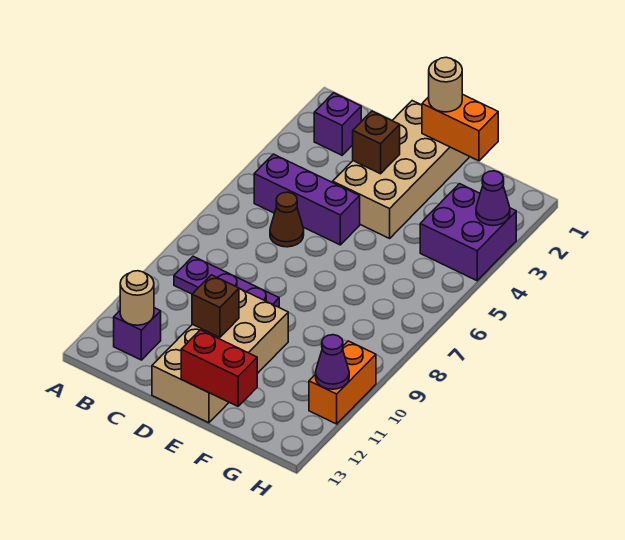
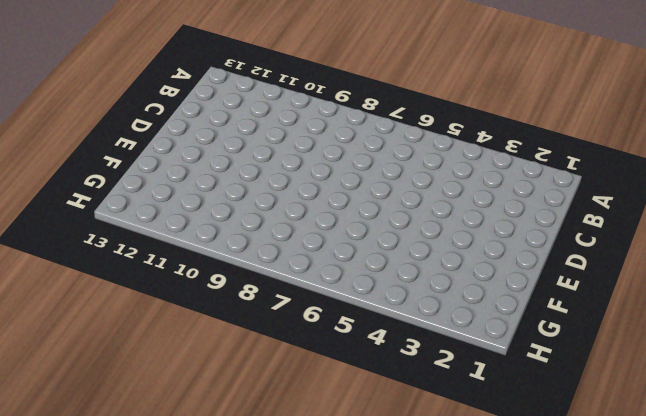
none -> purple 1x1 brick [314,93,361,155]
none -> purple 1x3 brick [254,154,360,245]
none -> purple 1x3 plate [174,256,279,307]

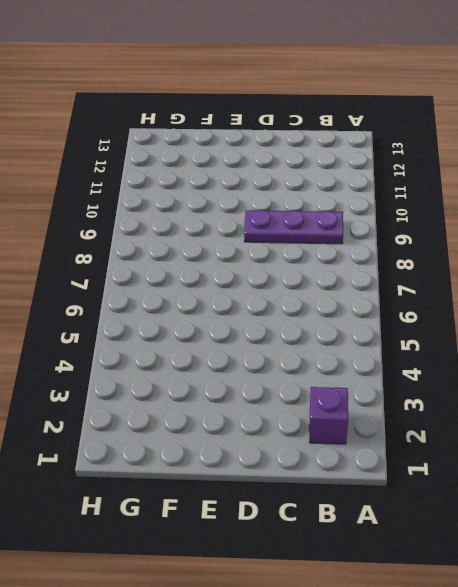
none -> purple 1x3 brick [254,154,360,245]
none -> purple 1x1 brick [114,308,161,360]
none -> brown 1x1 cone [270,192,304,247]

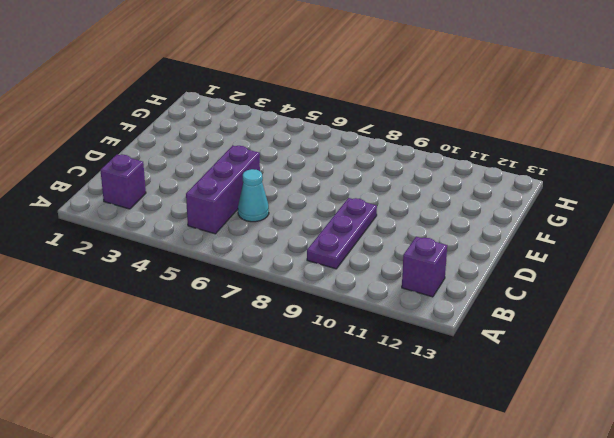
cyan 1x1 cone [238,169,269,222] -> brown 1x1 cone [270,192,304,247]
none -> tan 2x4 brick [333,101,469,238]
none -> tan 2x4 brick [152,289,288,423]
none -> purple 2x2 brick [420,184,516,281]

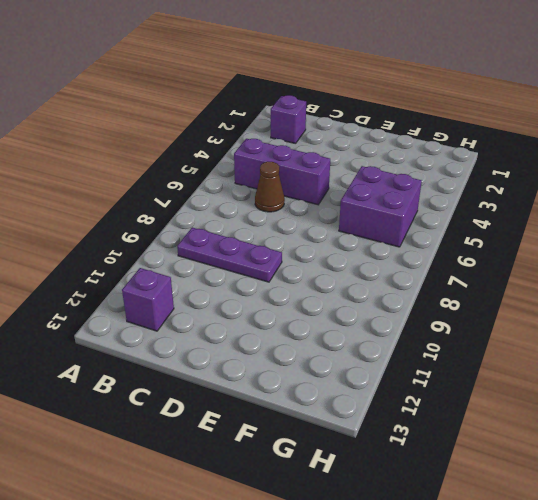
purple 2x2 brick [339,166,422,247] -> purple 2x2 brick moved to [420,184,516,281]
none -> tan 2x4 brick [333,101,469,238]
none -> tan 2x4 brick [152,289,288,423]
none -> orange 1x2 brick [309,341,376,424]

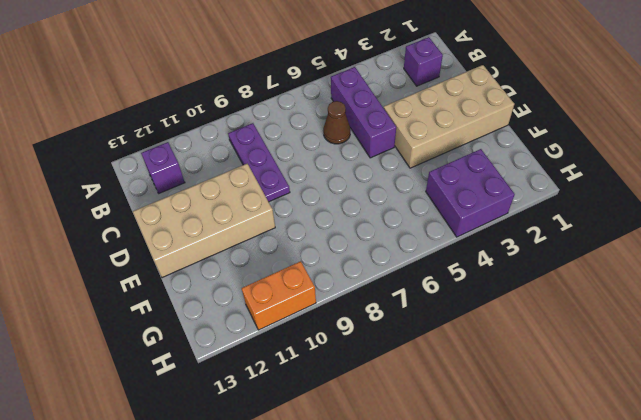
none -> tan 1x1 round brick [120,271,154,325]
none -> brown 1x1 brick [353,111,400,174]
none -> brown 1x1 brick [192,275,239,337]

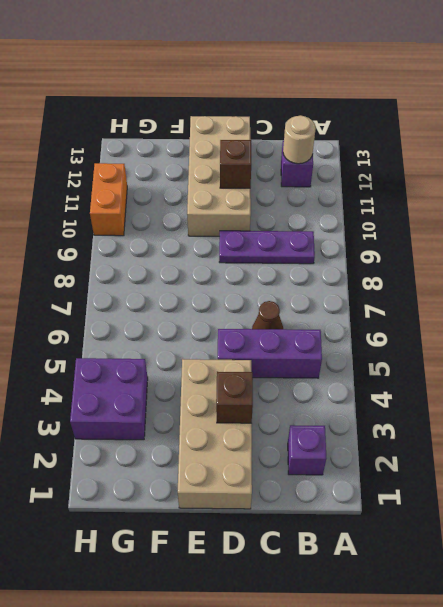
none -> orange 1x2 brick [422,94,498,161]
none -> red 1x2 brick [181,330,257,406]
none -> purple 1x1 cone [476,171,510,226]

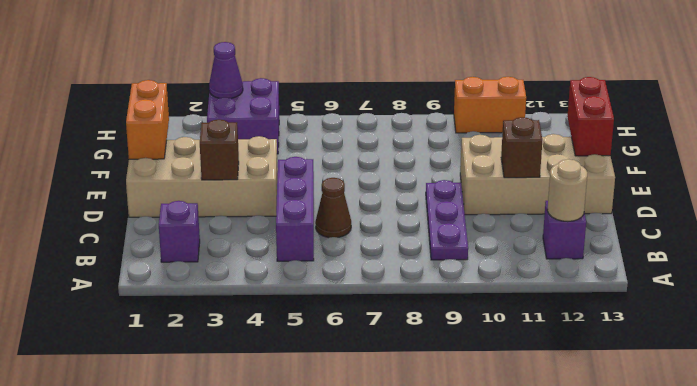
none -> purple 1x1 cone [316,335,349,389]
none -> tan 1x1 round brick [429,57,462,112]

